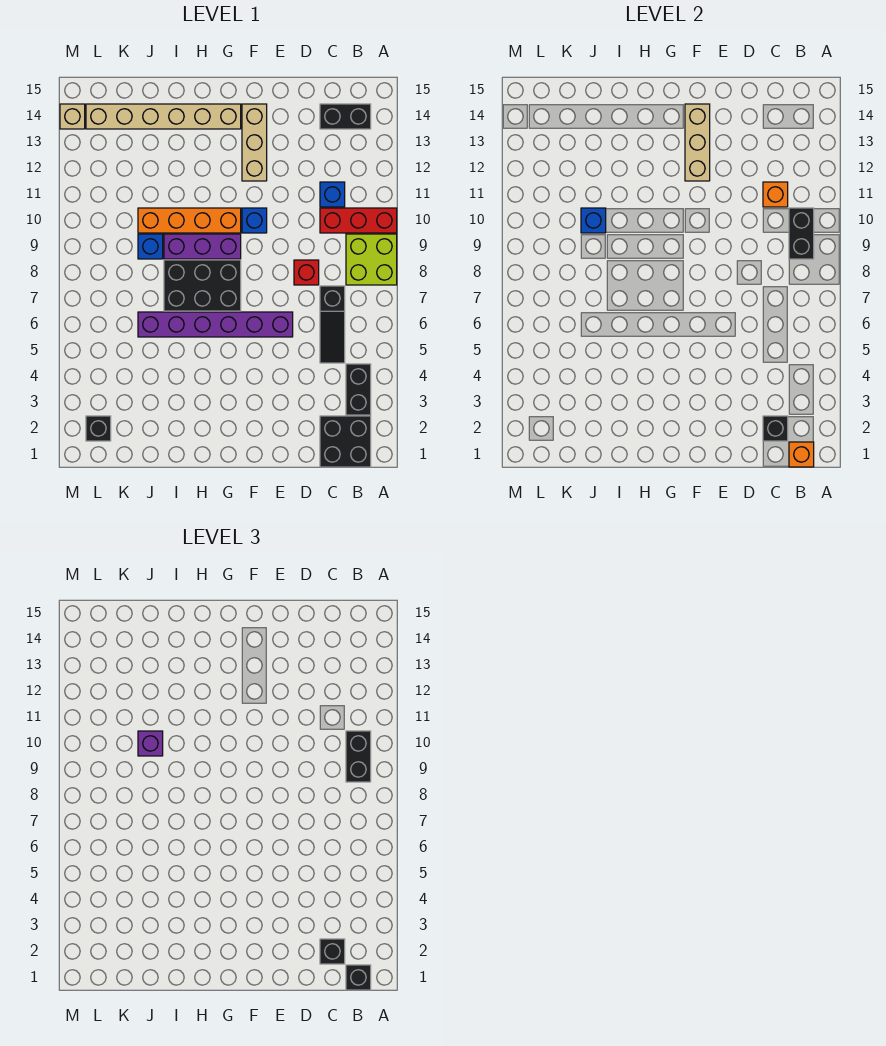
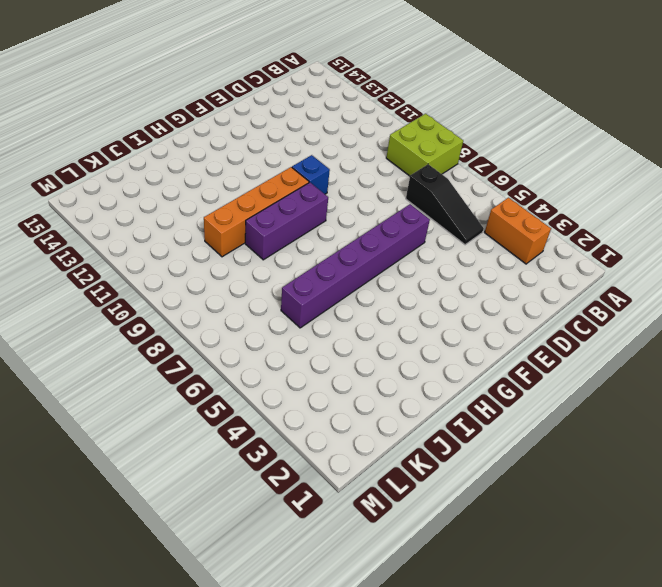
orange 1x2 brick [485,198,551,264] -> black 1x2 brick [346,364,371,415]
none -> red 1x3 brick [320,208,397,233]
none -> black 2x2 brick [320,416,371,467]
none -> black 1x2 brick [320,104,371,129]

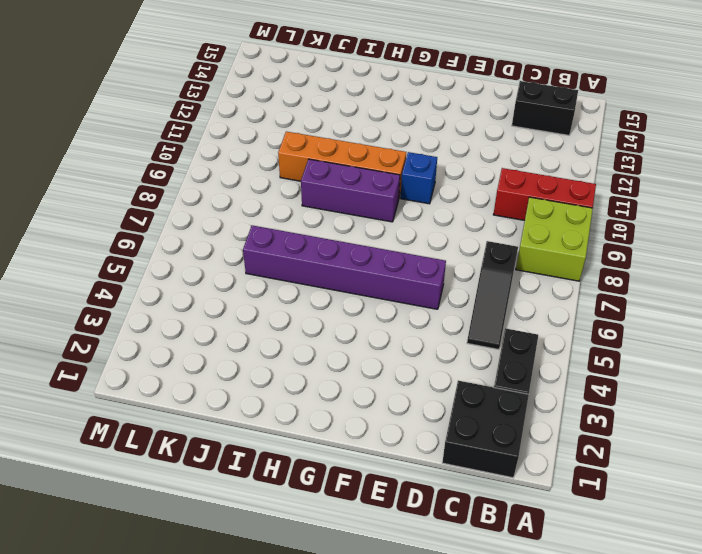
none -> blue 1x1 brick [320,182,345,207]
none -> red 1x1 brick [294,260,319,285]
none -> tan 1x3 brick [242,104,267,181]

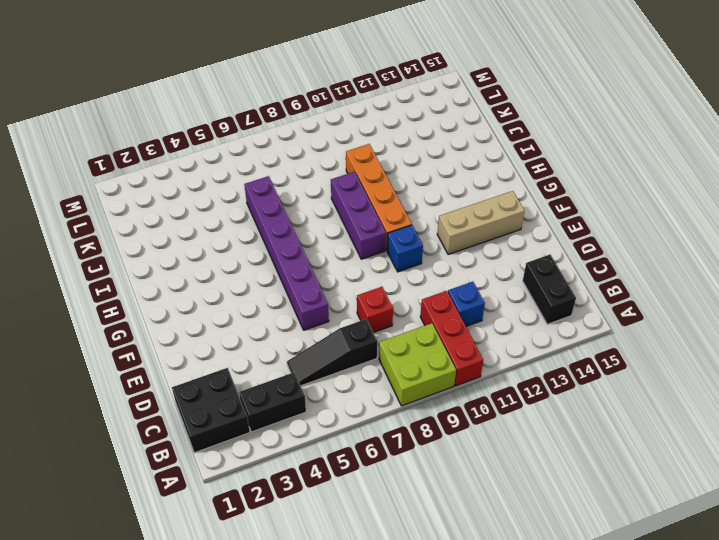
none -> black 2x3 brick [164,260,241,311]
none -> tan 1x6 brick [86,104,241,129]
none -> blue 1x1 brick [138,234,163,259]

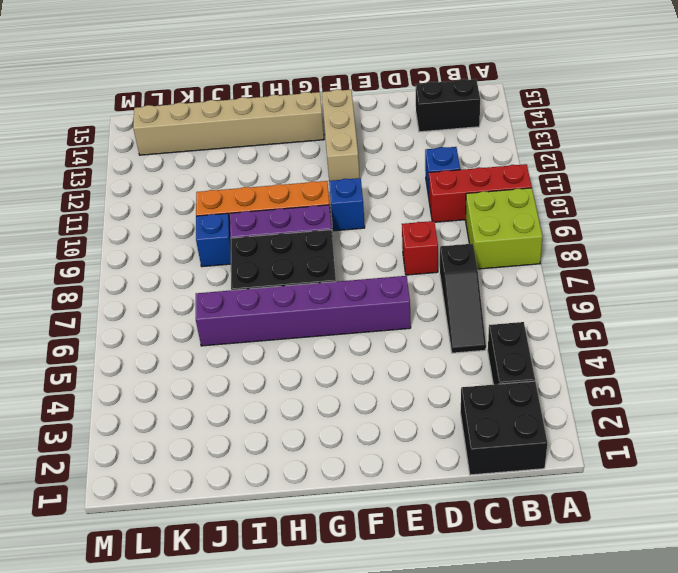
none -> black 1x1 brick [86,416,111,441]
none -> tan 1x1 brick [60,104,85,129]
none -> orange 1x1 brick [789,442,814,467]

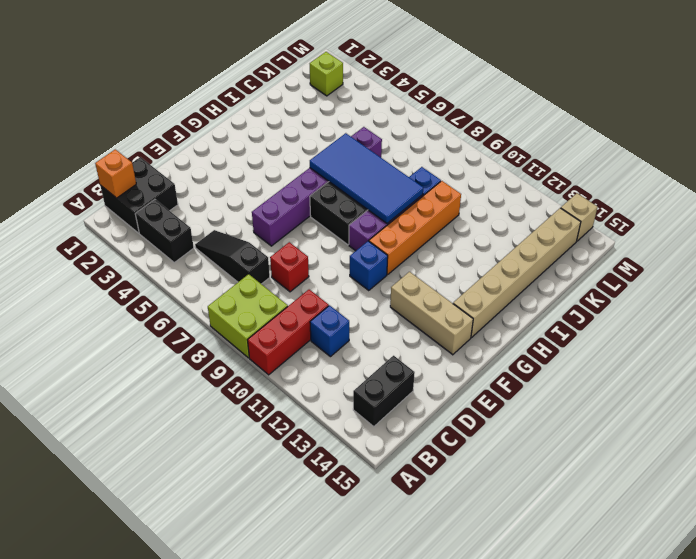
blue 2x4 tile [310,133,423,223] -> none
lime 1x1 brick [310,52,343,96] -> black 1x1 brick [86,416,111,441]
none -> black 1x2 brick [789,208,814,259]
none -> black 1x1 brick [763,416,788,441]
none -> orange 1x1 brick [763,182,788,207]

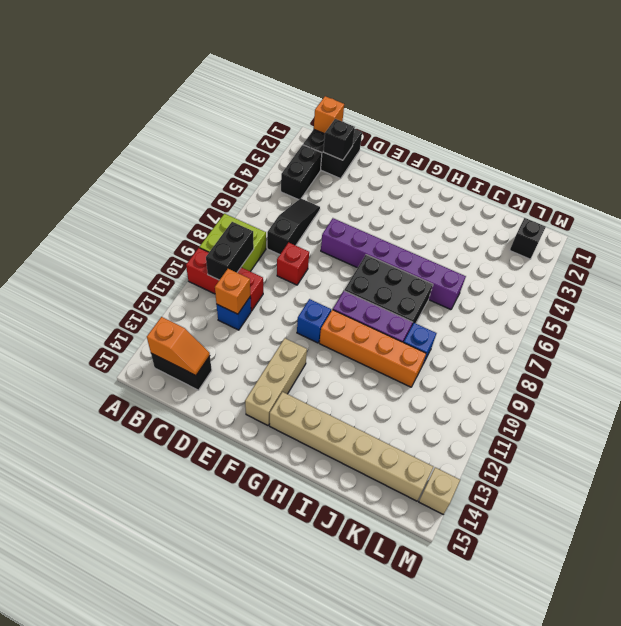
orange 1x2 slope [147,317,210,375] -> none
none -> tan 1x3 brick [685,104,710,181]
none -> blue 1x1 brick [581,208,606,233]
none -> black 1x1 brick [346,965,371,990]

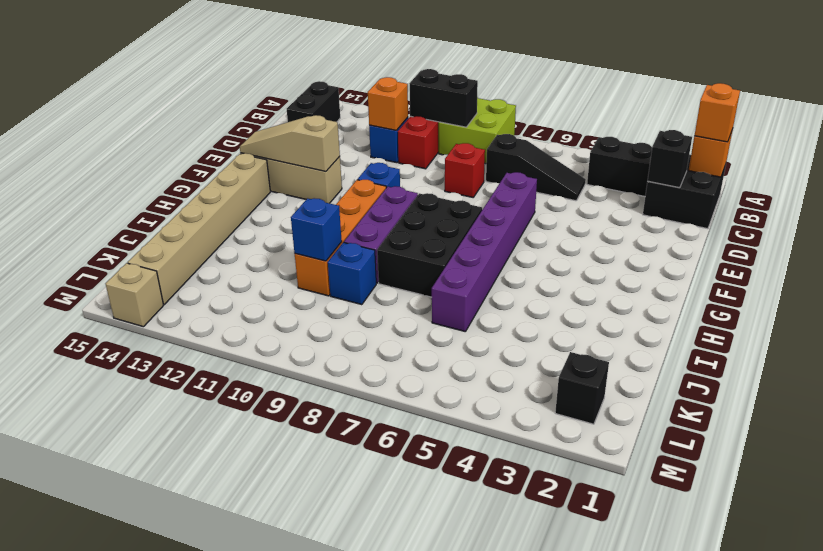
orange 1x1 brick [694,83,740,142] -> black 1x1 brick [346,965,371,990]
tan 1x3 slope [240,115,340,172] -> tan 1x3 brick [685,104,710,181]
none -> black 1x2 brick [346,731,371,782]
none -> black 1x1 brick [320,939,345,964]
none -> purple 1x1 brick [138,731,163,756]

